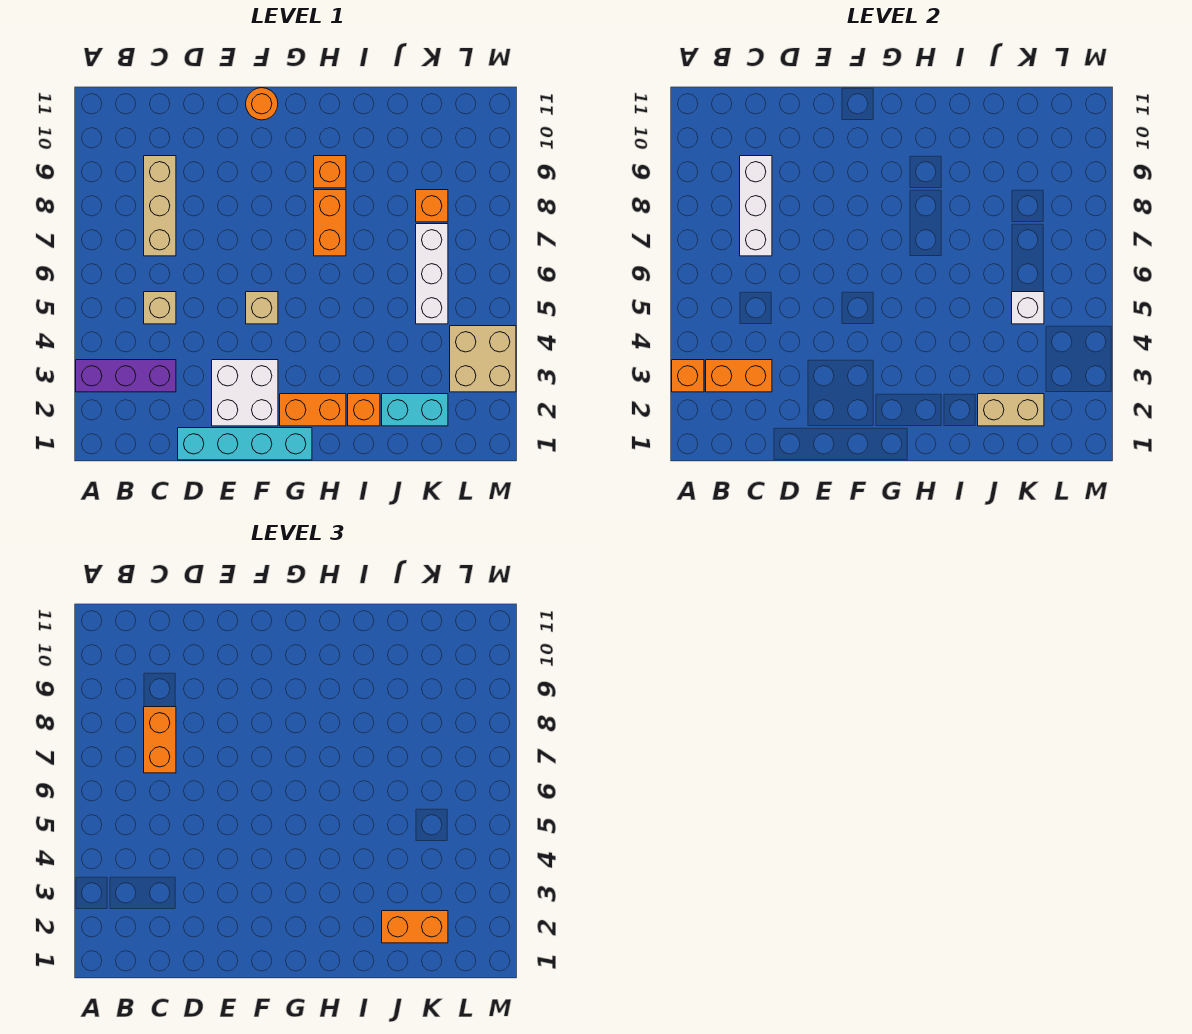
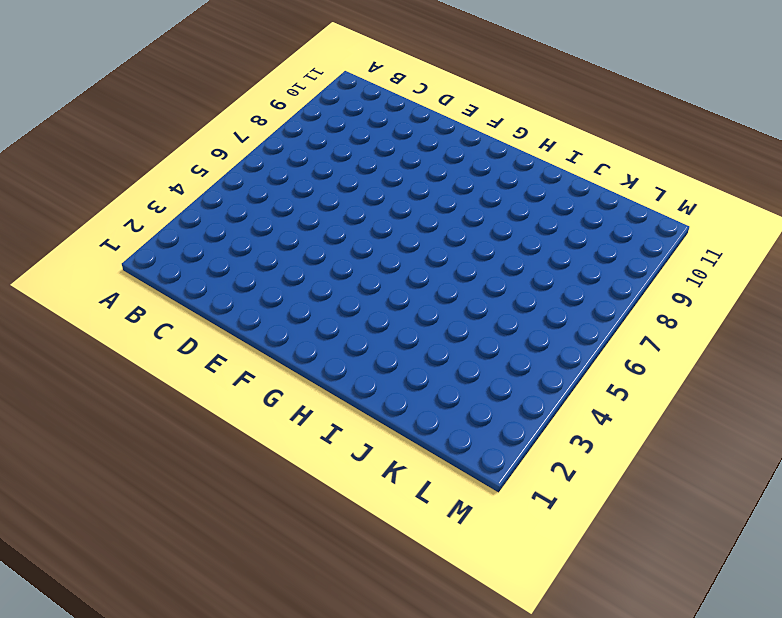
none -> purple 1x3 brick [76,360,176,392]
none -> tan 1x1 brick [144,292,176,324]
none -> tan 1x3 brick [144,156,176,256]

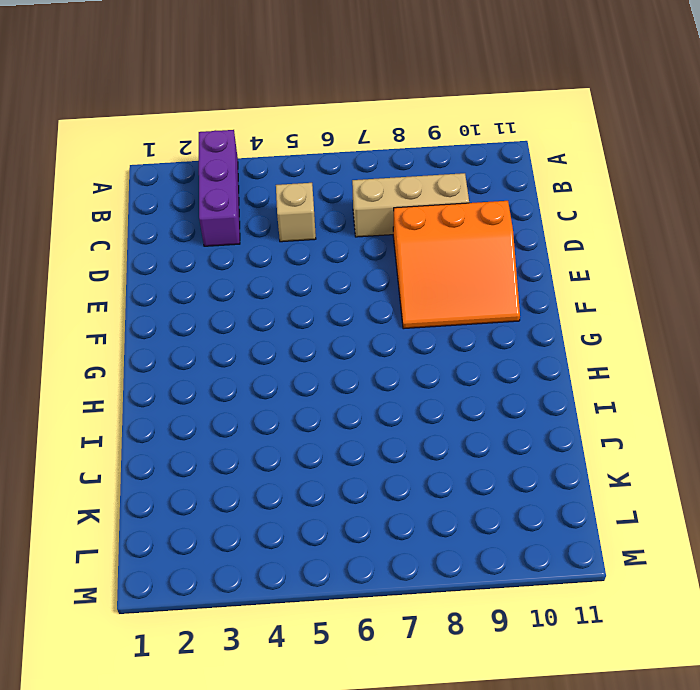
orange 3x3 slope [393,201,520,329] -> none
none -> cyan 1x4 brick [178,428,312,460]
none -> white 2x2 brick [212,360,278,426]
none -> tan 1x1 brick [246,292,278,324]

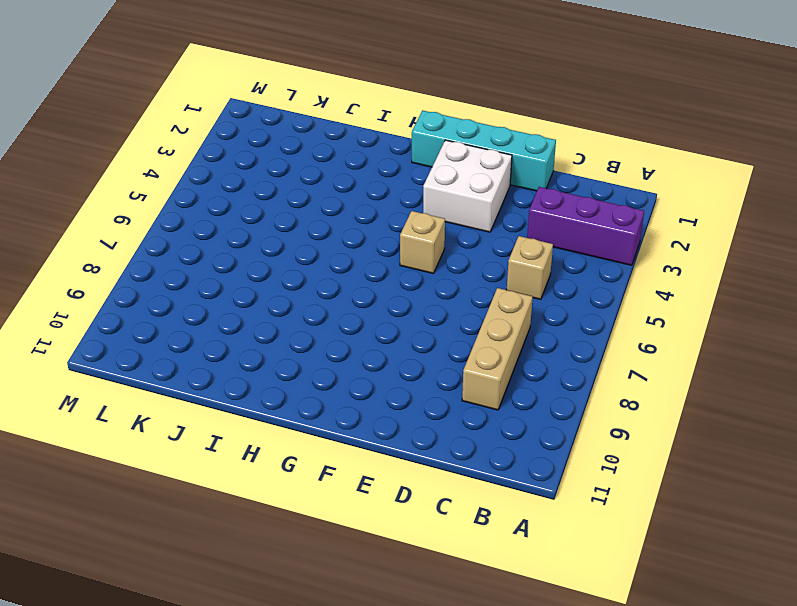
none -> orange 1x1 round brick [246,88,278,120]
none -> orange 1x2 brick [280,394,346,426]
none -> orange 1x2 brick [314,190,346,256]

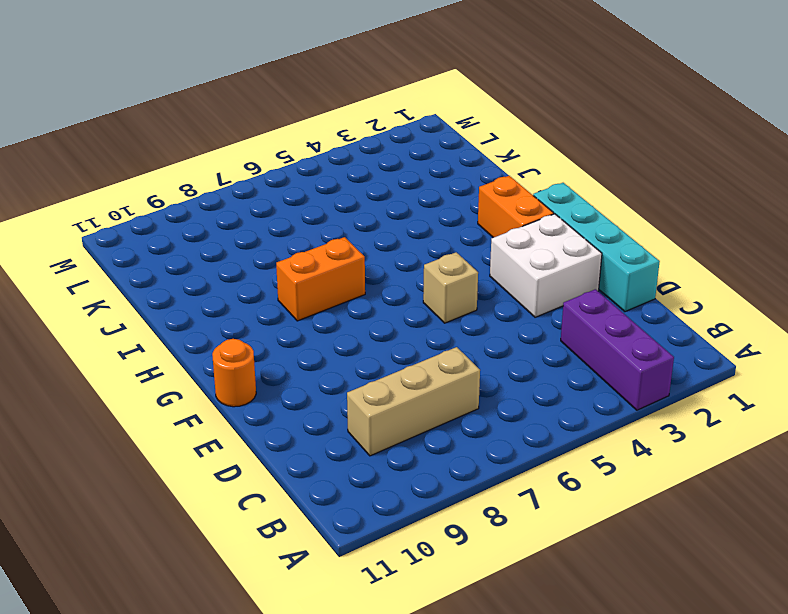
none -> tan 1x1 brick [144,292,176,324]
none -> orange 1x1 brick [314,156,346,188]
none -> orange 1x1 brick [348,394,380,426]

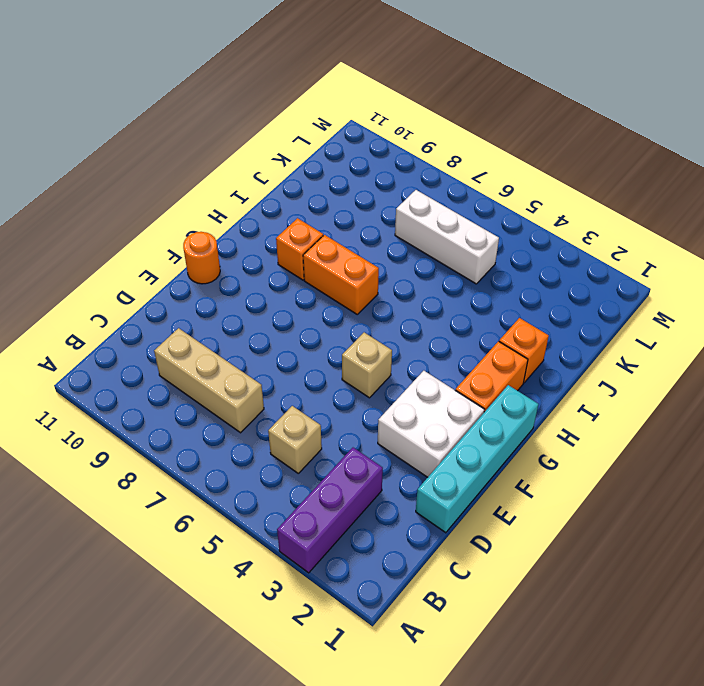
none -> cyan 1x2 brick [382,394,448,426]
none -> orange 1x1 brick [416,190,448,222]
none -> tan 2x2 brick [450,326,516,392]

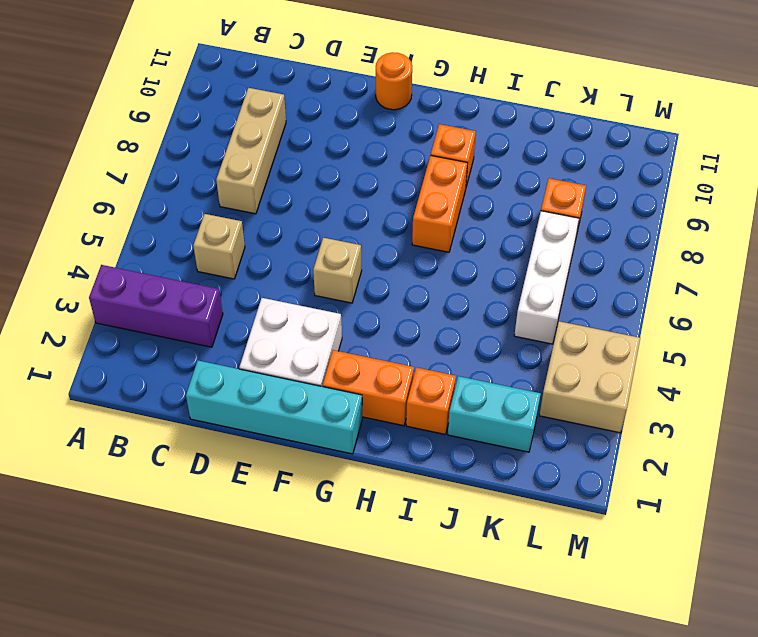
none -> orange 1x1 brick [672,360,704,392]
none -> orange 1x2 brick [706,360,772,392]
none -> white 1x3 brick [740,156,772,256]

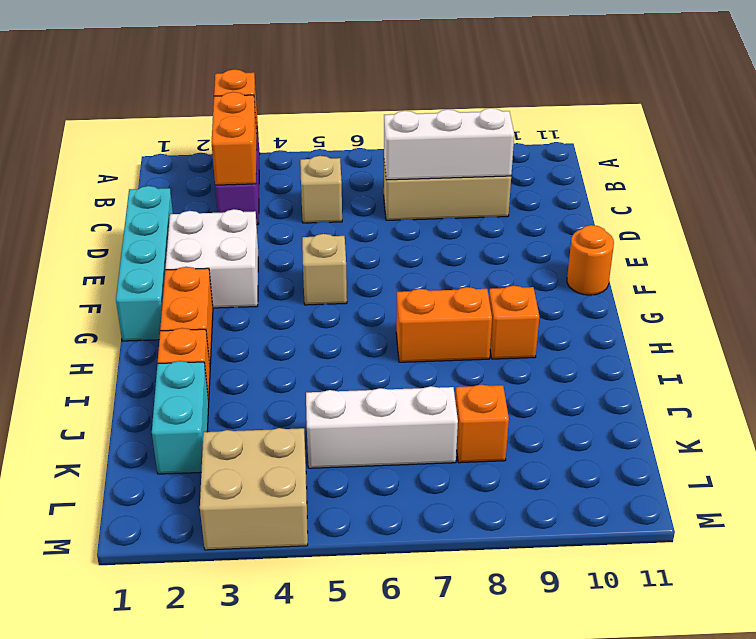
none -> tan 1x2 brick [978,394,1044,426]
none -> white 1x1 brick [1012,292,1044,324]
none -> orange 1x2 brick [144,707,176,773]

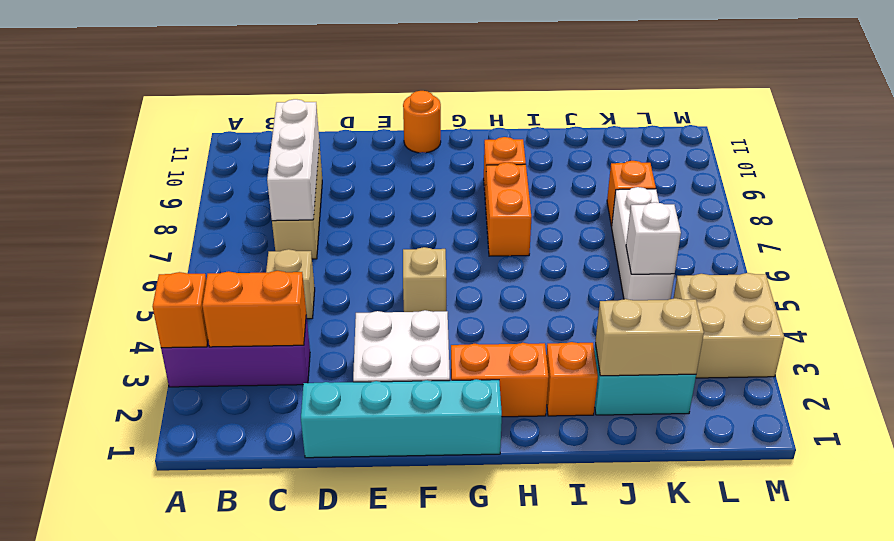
none -> orange 1x2 brick [144,707,176,773]
none -> orange 1x2 brick [382,911,448,943]

